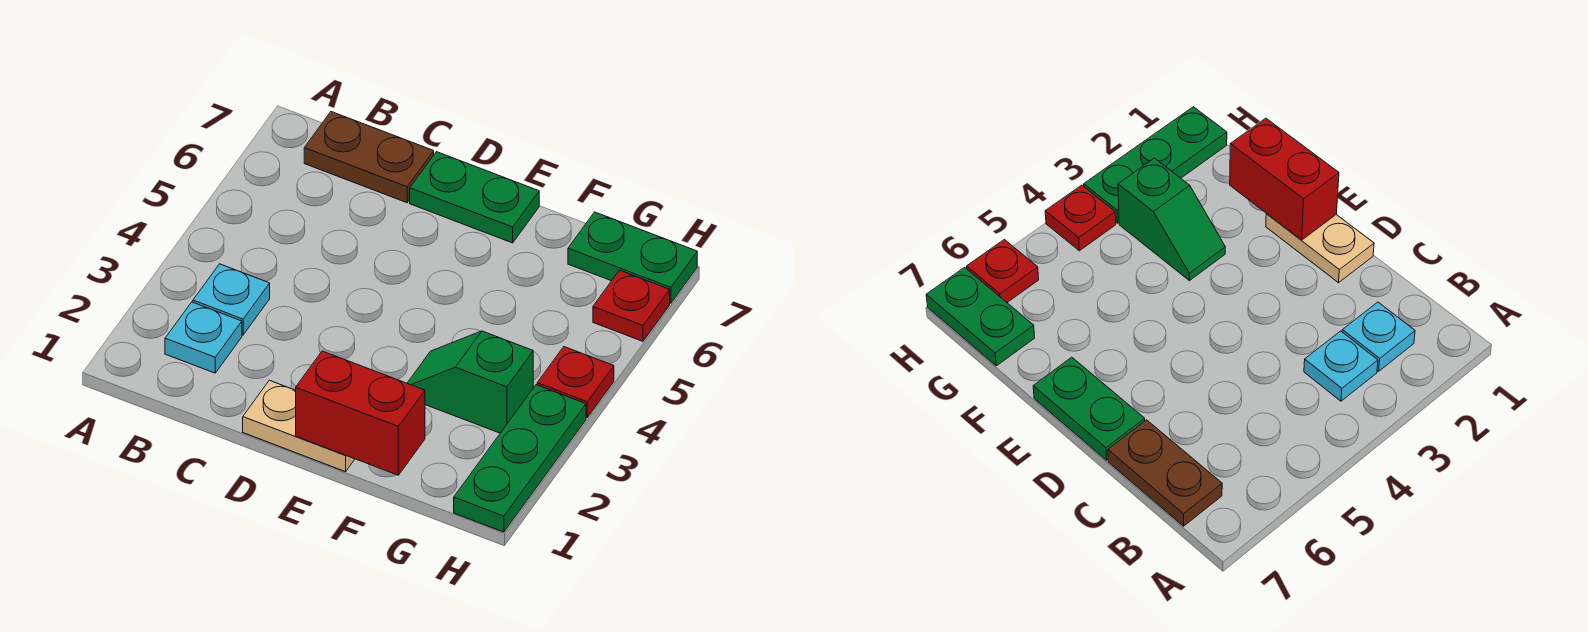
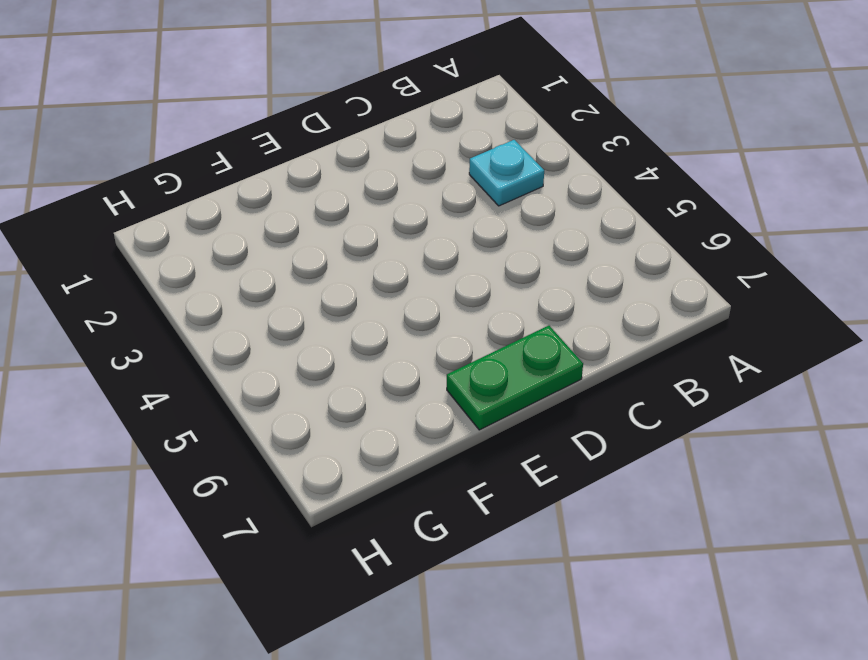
none -> cyan 1x1 plate [165,302,242,373]
none -> brown 1x2 plate [304,112,434,203]

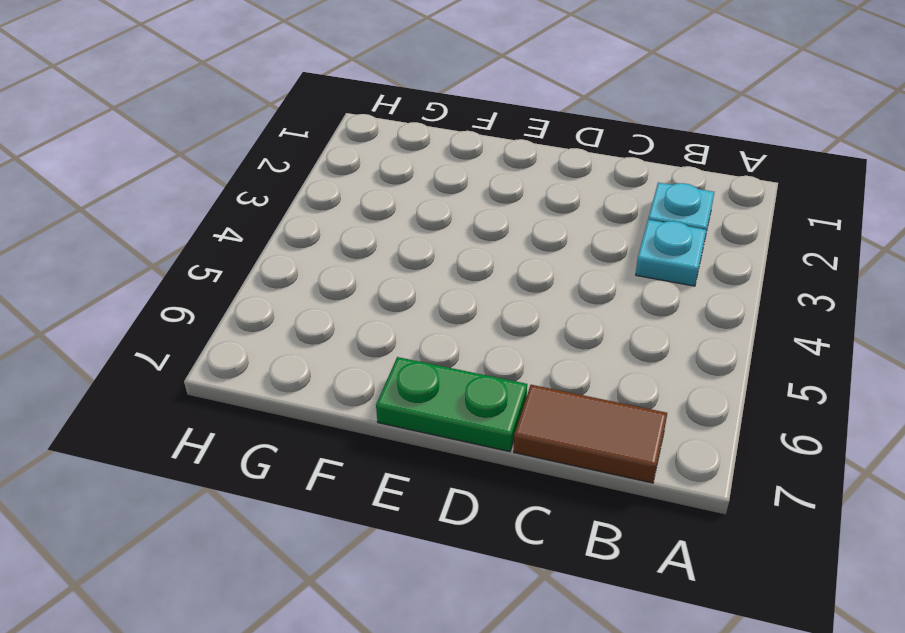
brown 1x2 tile [514,385,667,483] -> brown 1x2 plate [304,112,434,203]
none -> tan 1x2 plate [243,380,355,472]
none -> green 1x2 slope [407,331,533,433]

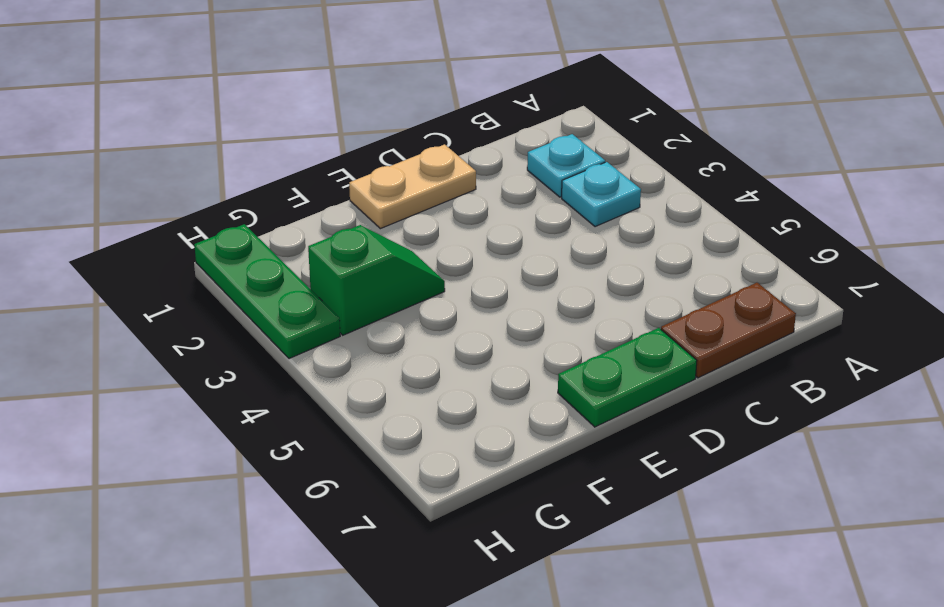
none -> green 1x2 plate [568,212,697,303]
none -> red 1x1 plate [537,347,614,417]

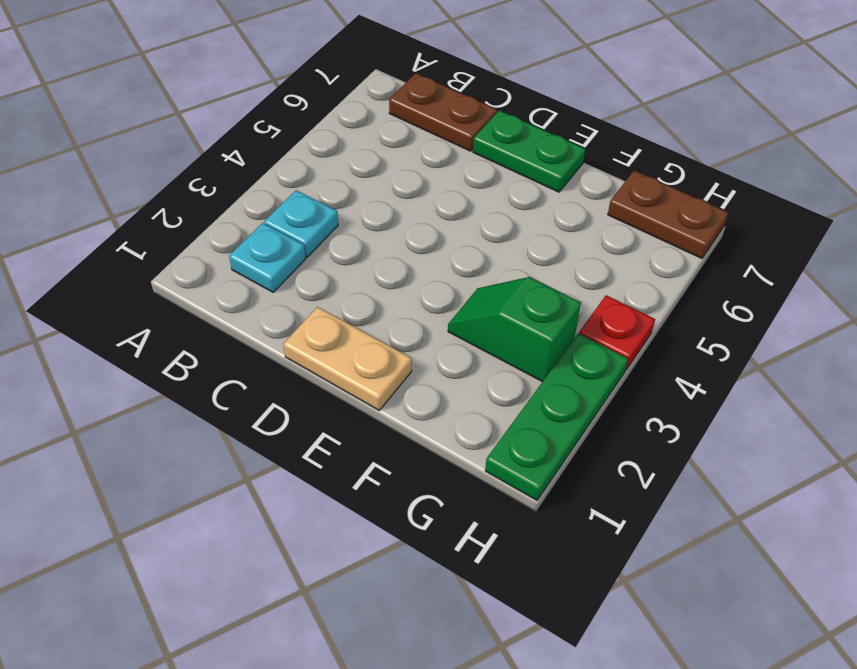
brown 1x2 plate [608,171,728,258] -> green 1x2 plate [568,212,697,303]
none -> red 1x1 plate [593,270,670,341]
none -> red 1x2 brick [296,351,425,475]

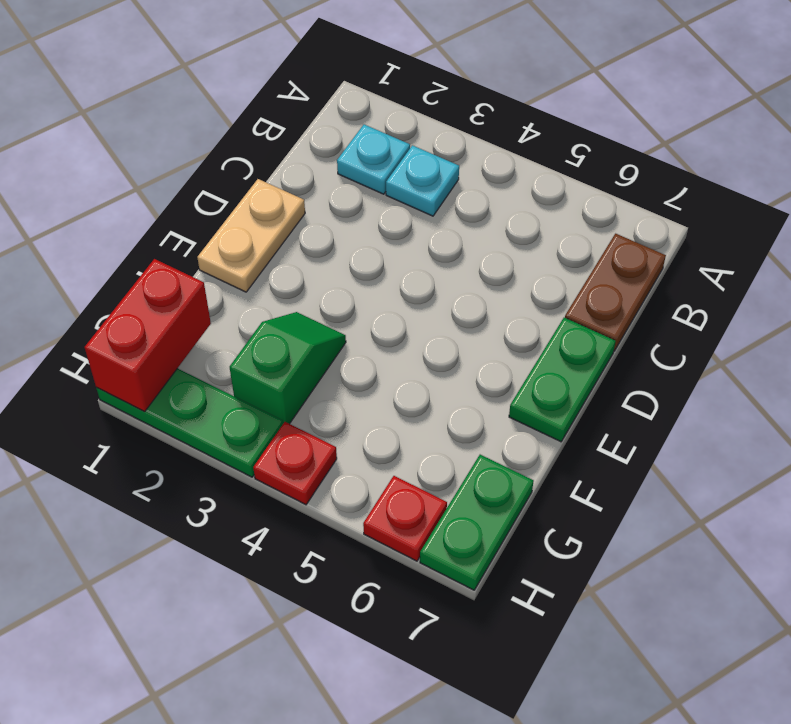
red 1x2 brick [85,259,211,412] -> red 1x2 brick moved to [296,351,425,475]

